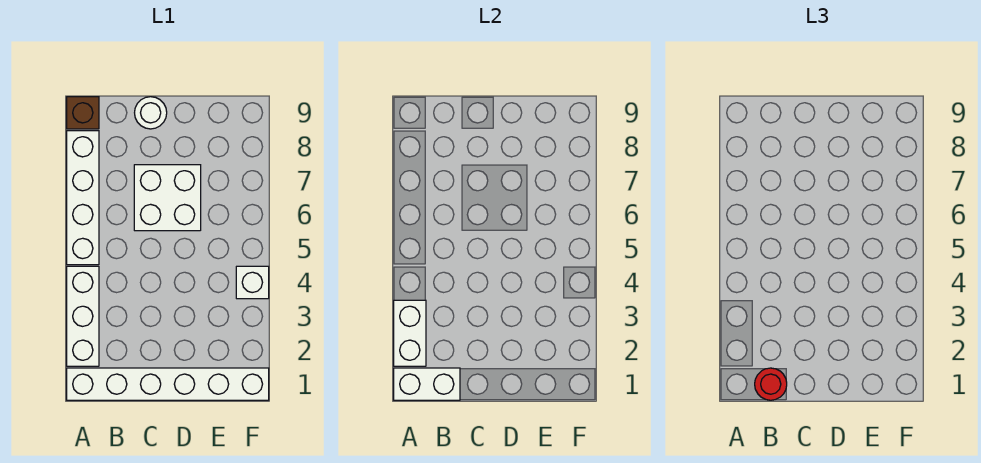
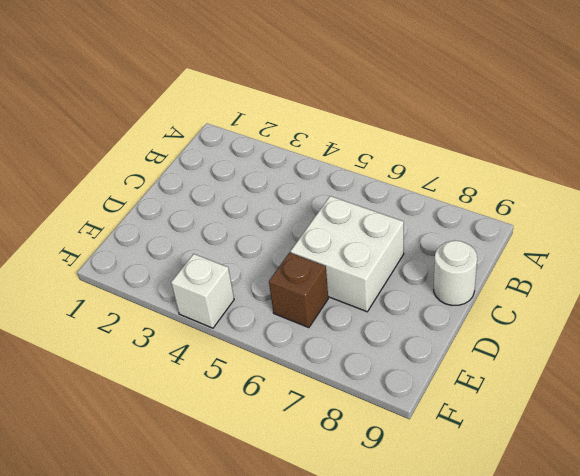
brown 1x1 brick [269,253,328,328] -> brown 1x1 brick moved to [67,97,99,129]
none -> white 1x6 brick [67,368,269,400]
none -> white 1x3 brick [67,266,99,366]

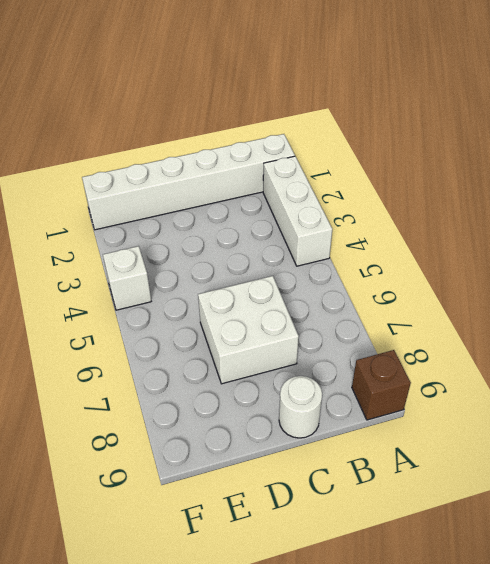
none -> white 1x4 brick [67,131,99,265]
none -> white 1x2 brick [394,368,460,400]

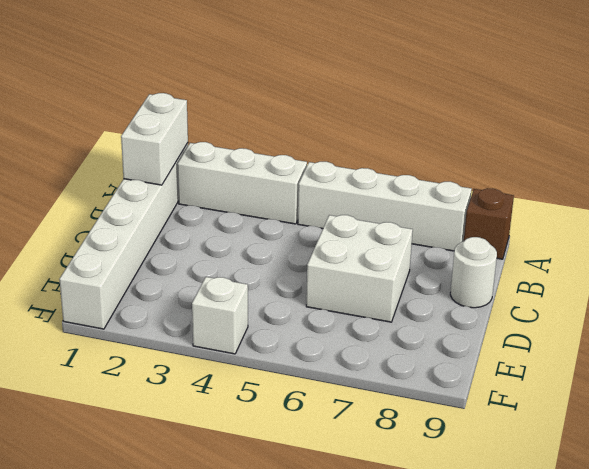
none -> white 1x2 brick [394,300,426,366]
none -> red 1x1 round brick [755,368,787,400]

